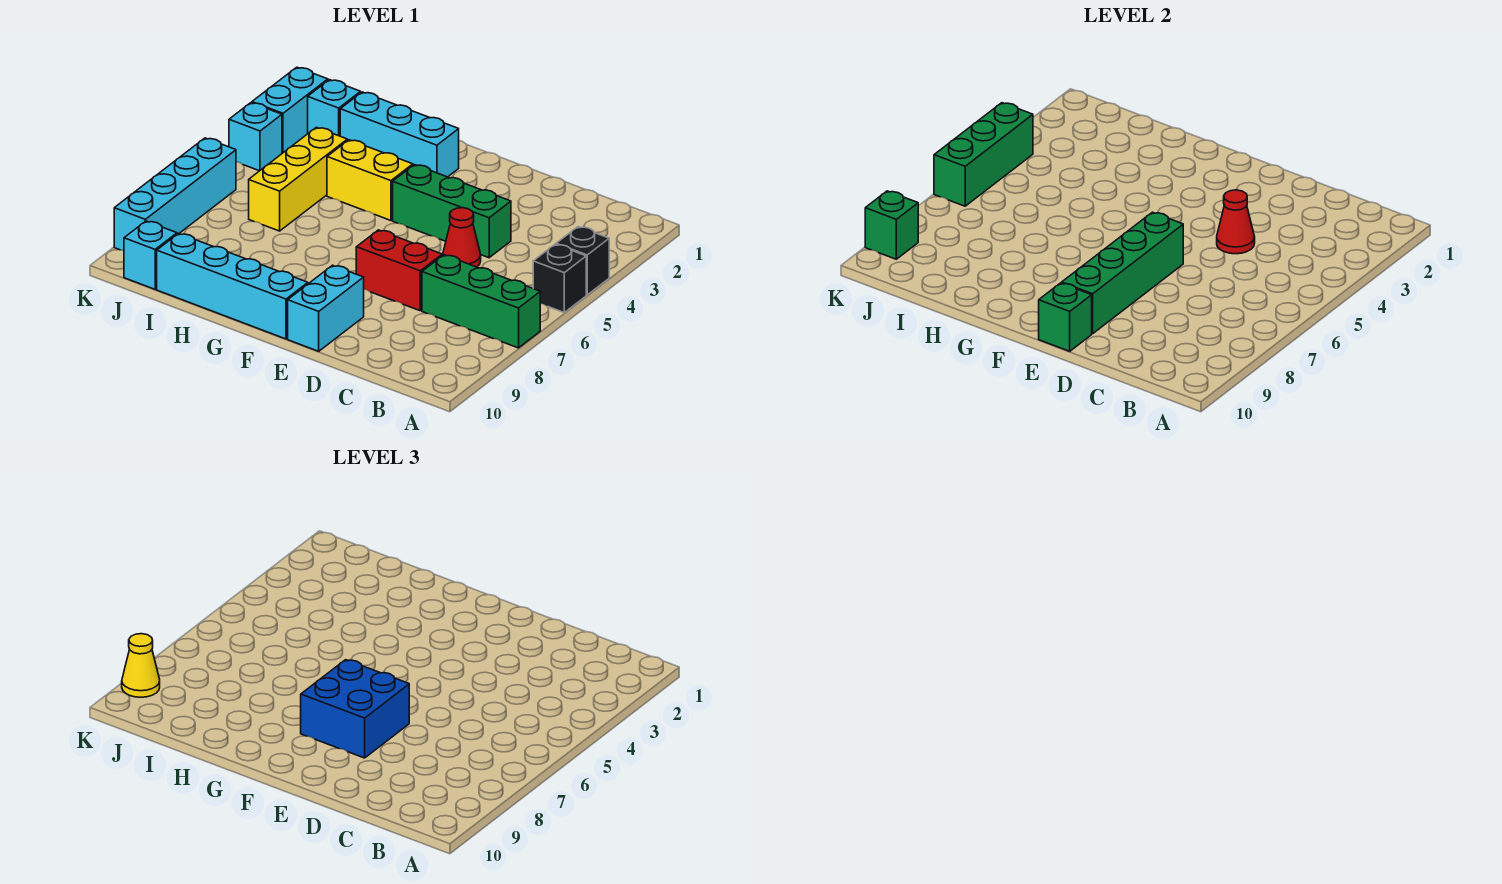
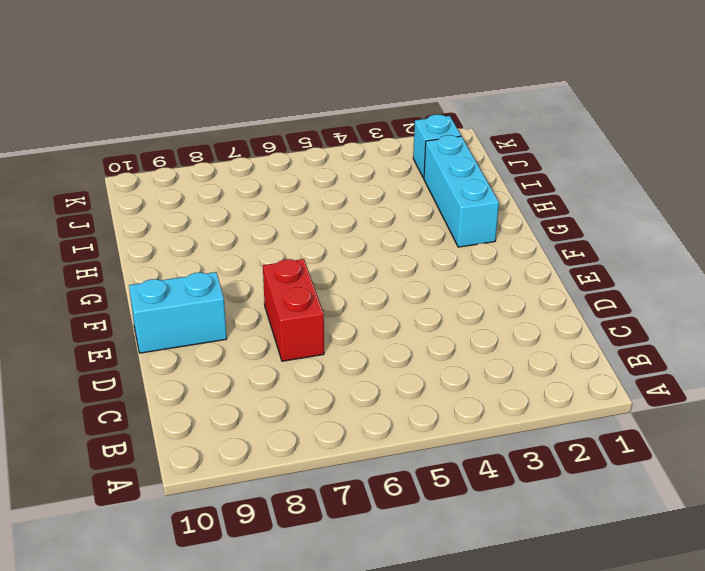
none -> black 1x1 brick [556,227,609,295]
none -> black 1x1 brick [533,244,586,312]
none -> green 1x3 brick [422,255,540,348]

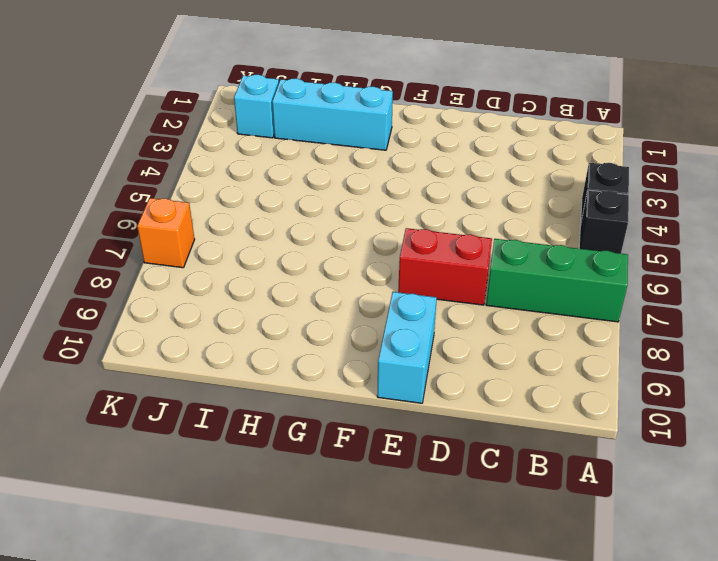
orange 1x1 brick [137,198,194,268] -> cyan 1x4 brick [114,138,236,251]
none -> green 1x3 brick [393,165,511,258]
none -> red 1x1 cone [443,208,481,267]
none -> cyan 1x4 brick [157,233,308,339]

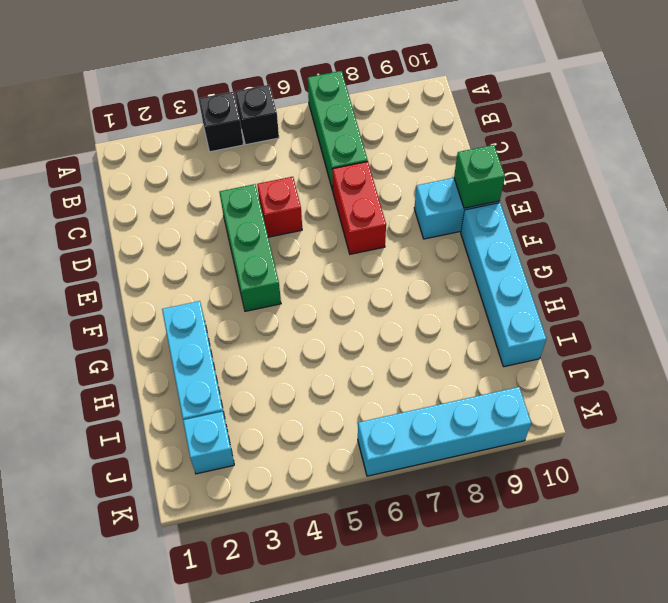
red 1x1 brick [257,177,302,237] -> red 1x1 cone [443,208,481,267]
none -> yellow 1x2 brick [327,140,413,220]
none -> yellow 1x3 brick [249,127,347,231]
none -> cyan 1x1 brick [124,221,177,289]

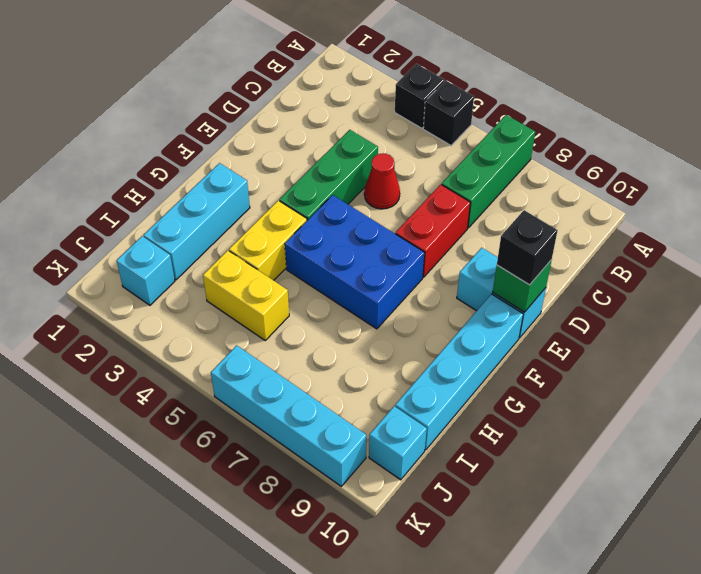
black 1x1 brick [497,210,558,285] -> none
blue 2x3 brick [285,195,425,329] -> none
yellow 1x2 brick [203,250,289,340] -> yellow 1x3 brick [249,127,347,231]
none -> cyan 1x2 brick [252,67,328,153]
none -> cyan 1x1 brick [229,103,282,171]
none -> red 1x1 cone [1217,190,1255,254]

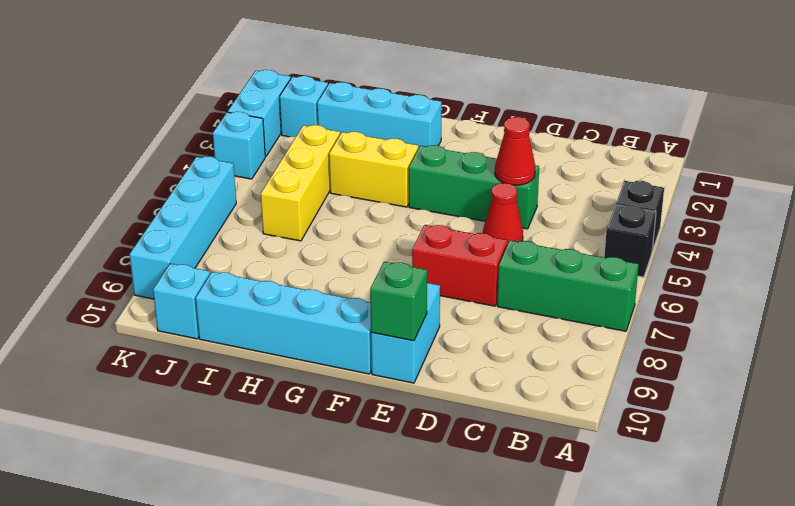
none -> green 1x4 brick [1062,212,1183,334]
none -> green 1x3 brick [934,103,1033,206]
none -> green 1x1 brick [865,191,918,259]

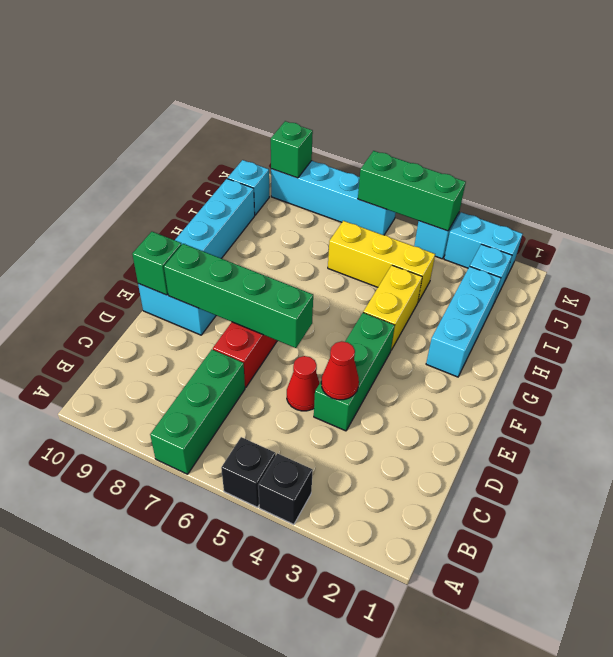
none -> blue 2x2 brick [301,660,409,758]
none -> yellow 1x1 cone [122,634,160,697]

